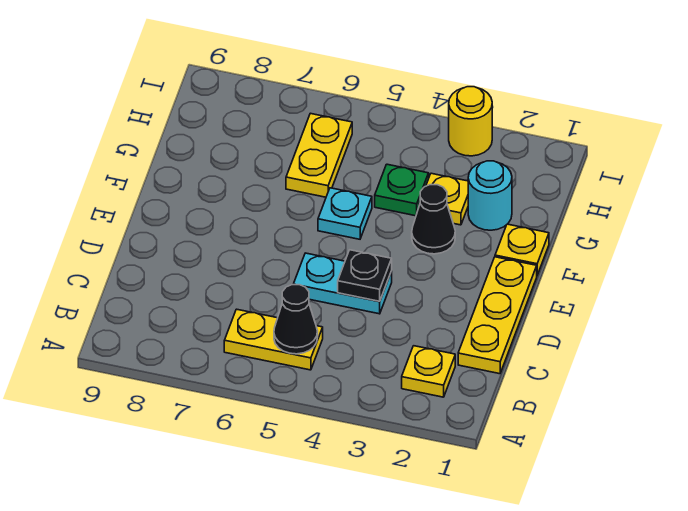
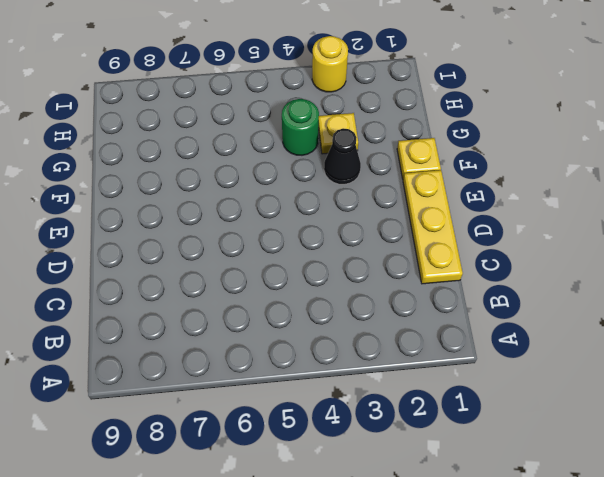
green 1x1 round brick [282,99,319,155] -> green 1x1 plate [375,164,429,216]
none -> yellow 1x1 plate [402,346,455,397]
none -> yellow 1x2 plate [224,309,323,370]
none -> cyan 1x2 plate [293,253,392,314]

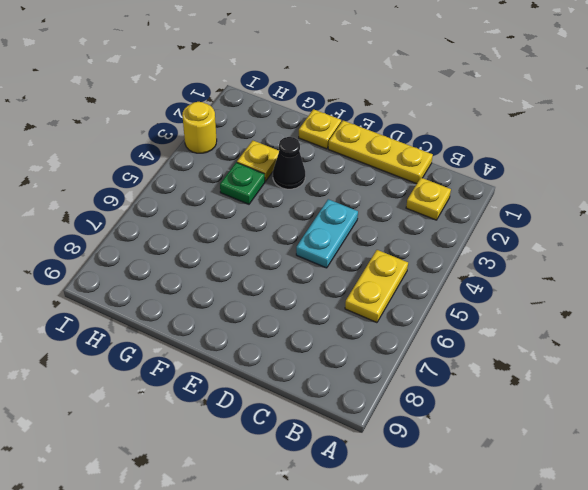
none -> cyan 1x1 plate [318,188,372,239]
none -> cyan 1x1 round brick [468,161,512,230]
none -> yellow 1x2 plate [286,113,352,197]

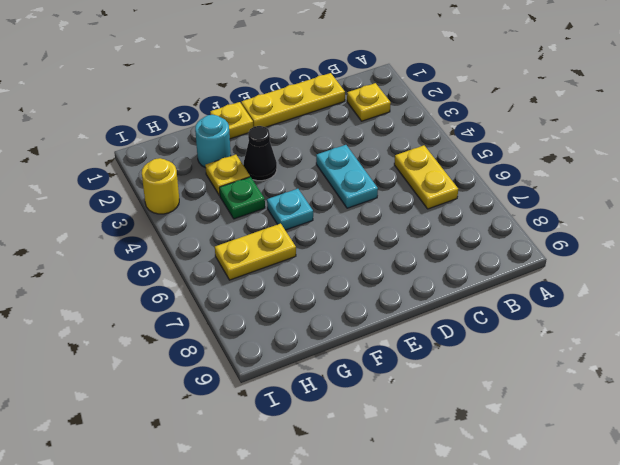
none -> black 1x1 cone [274,285,318,354]
none -> black 1x1 plate [338,250,392,301]

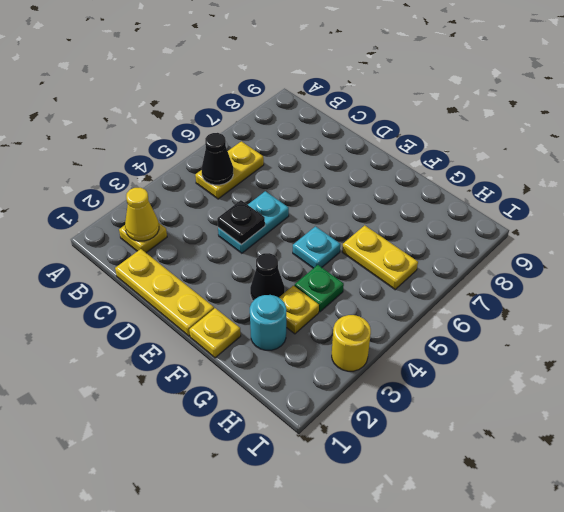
yellow 1x1 cone [125,188,159,241] -> none

